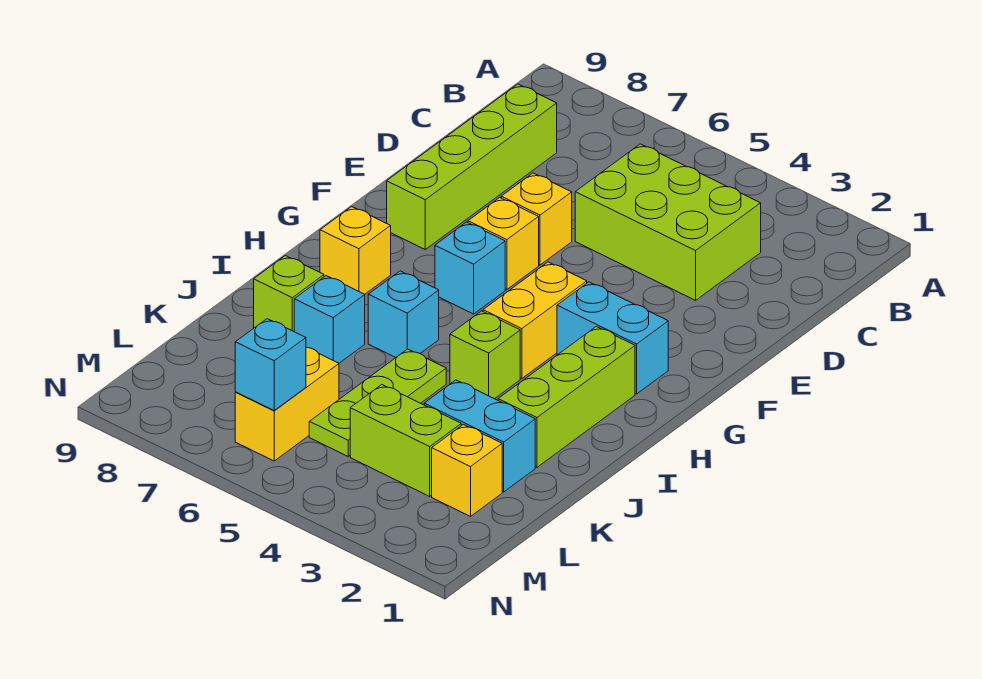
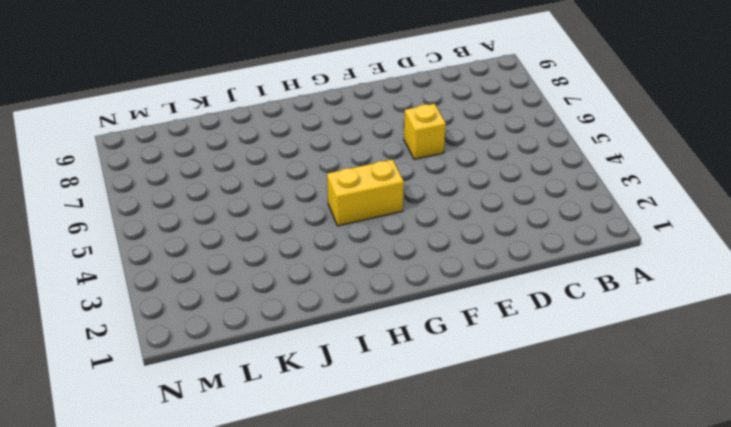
none -> lime 2x3 brick [575,144,761,300]
none -> lime 1x4 brick [387,84,557,249]
none -> yellow 1x1 brick [468,198,539,290]

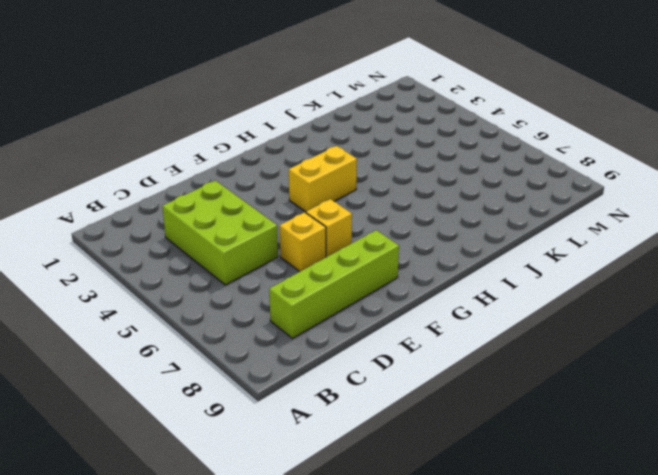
none -> cyan 1x2 brick [557,282,668,394]
none -> cyan 1x1 brick [435,222,505,314]
none -> lime 1x3 brick [498,326,635,467]

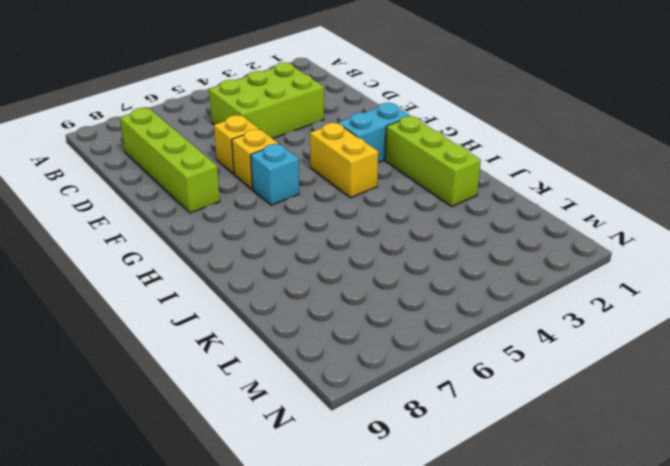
none -> yellow 1x1 brick [320,207,391,294]
none -> lime 1x1 brick [450,311,520,399]
none -> cyan 1x1 brick [368,271,439,357]

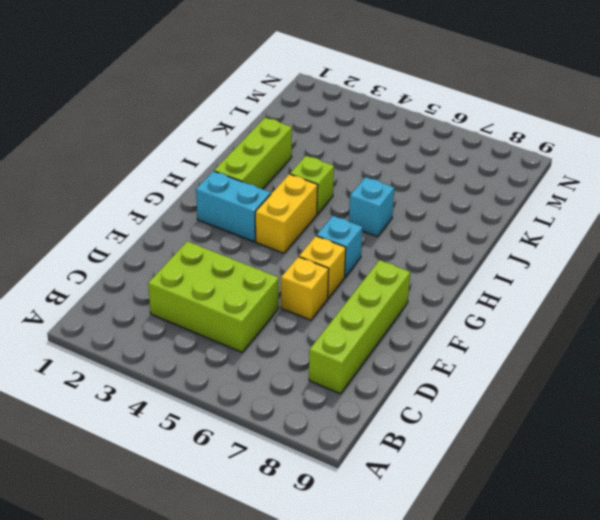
none -> yellow 1x1 brick [320,207,391,294]
none -> lime 1x3 plate [309,349,446,456]
none -> cyan 1x1 brick [294,276,365,363]

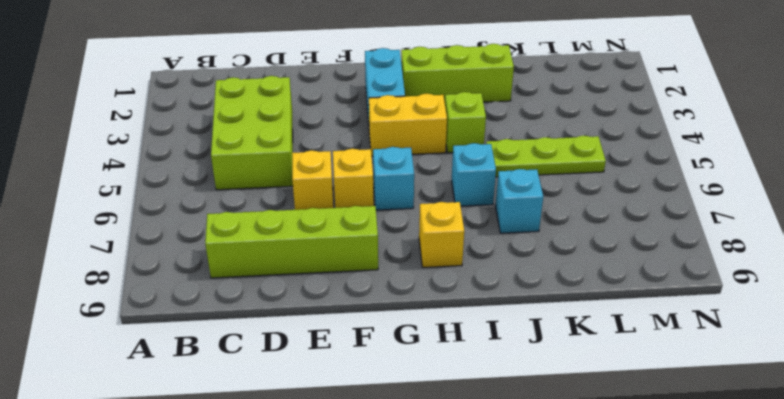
none -> lime 1x1 brick [254,256,324,331]
none -> cyan 1x2 brick [424,380,535,492]
none -> yellow 1x1 brick [432,425,502,516]

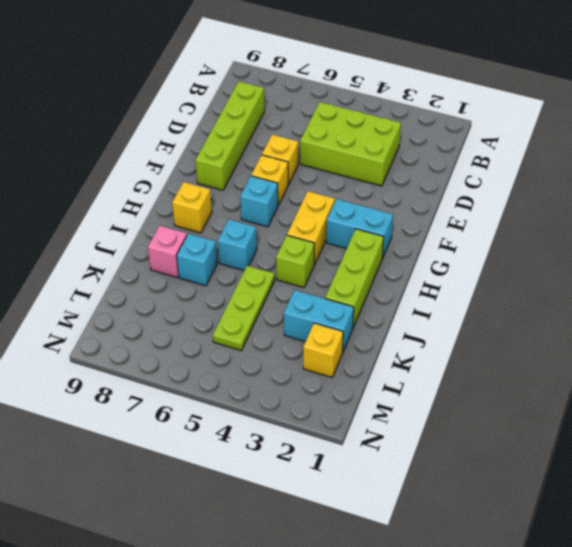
pink 1x1 brick [148,226,187,278] -> lime 1x1 brick [254,256,324,331]
none -> lime 1x2 brick [350,385,461,496]
none -> yellow 1x2 brick [235,347,339,461]
none -> cyan 1x1 brick [235,319,306,410]

